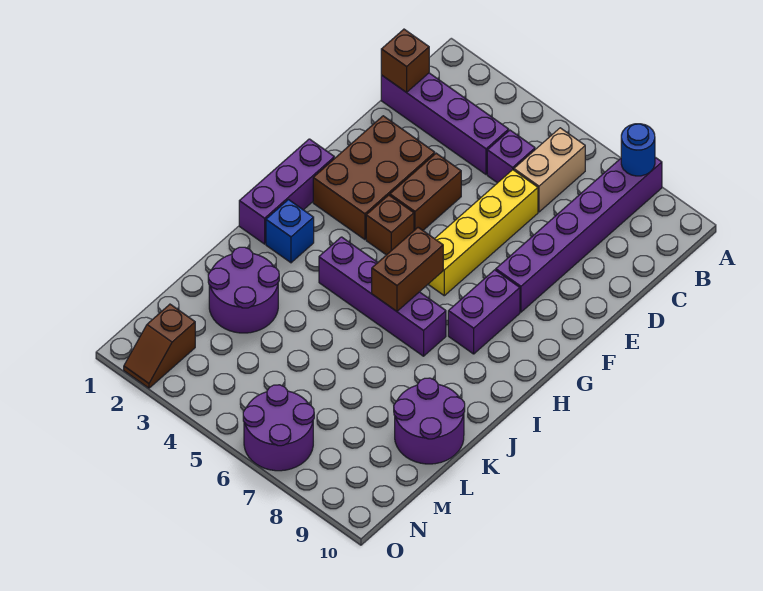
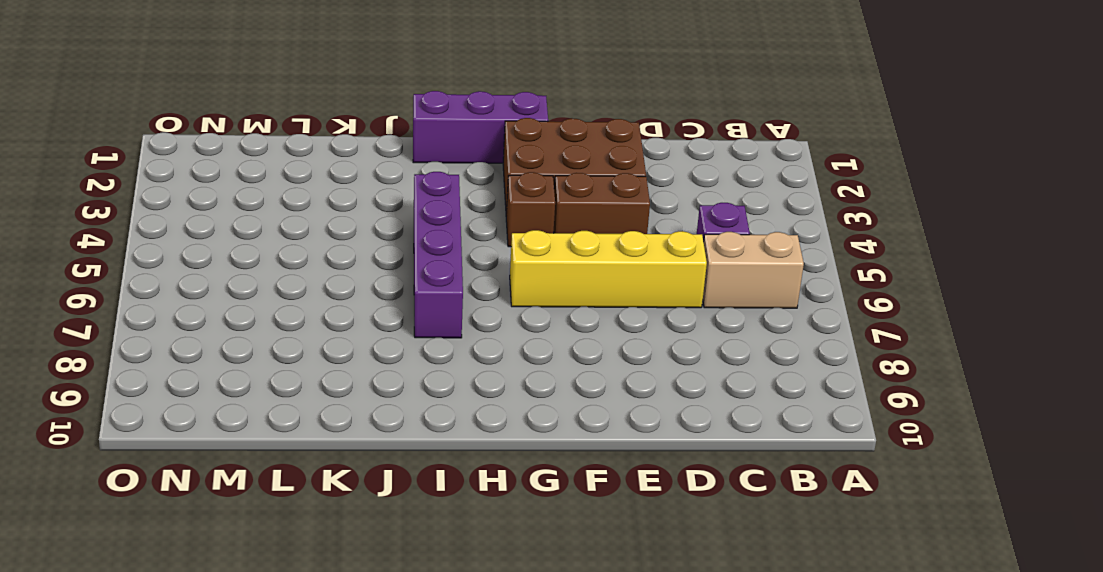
none -> purple 1x6 brick [496,157,662,312]
none -> purple 1x4 brick [381,73,509,174]
none -> purple 1x2 brick [448,270,520,354]

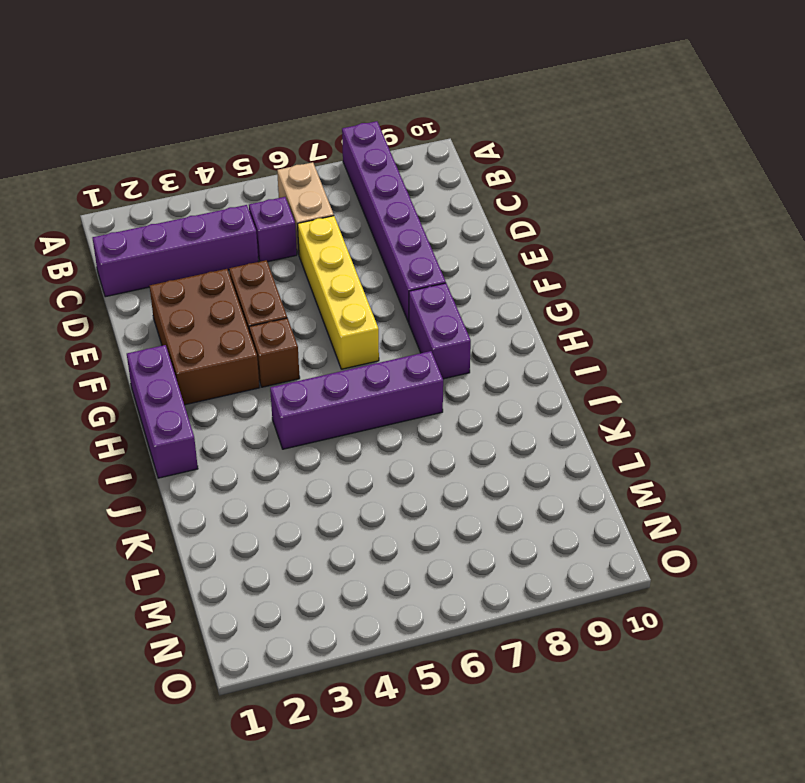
none -> blue 1x1 brick [266,200,314,263]
none -> purple 2x2 round brick [208,247,279,333]
none -> purple 2x2 round brick [394,378,465,464]

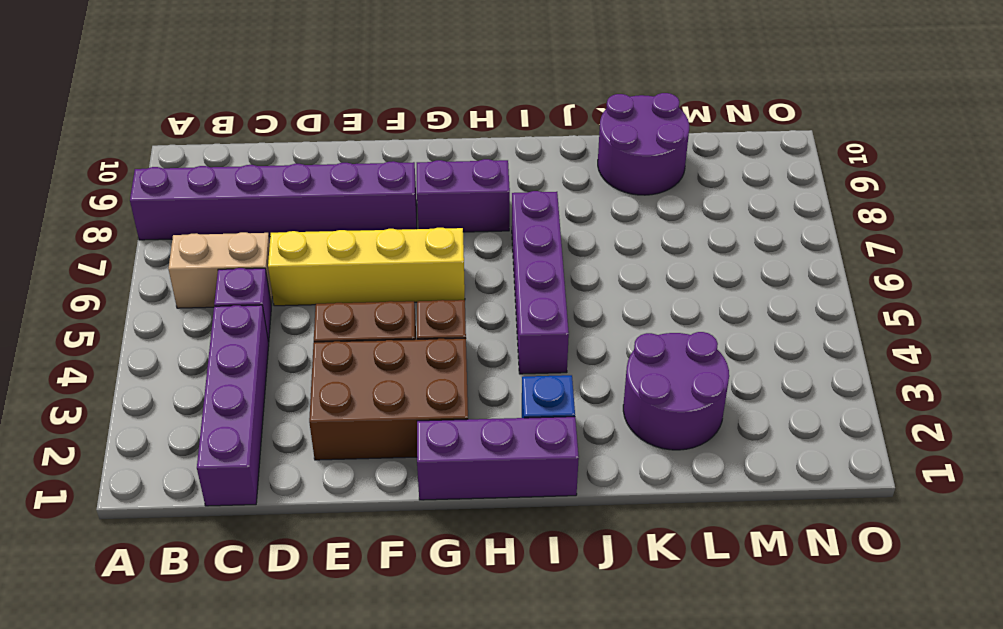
none -> brown 1x2 slope [124,304,195,388]
none -> purple 2x2 round brick [243,385,314,471]
none -> blue 1x1 round brick [621,124,655,176]

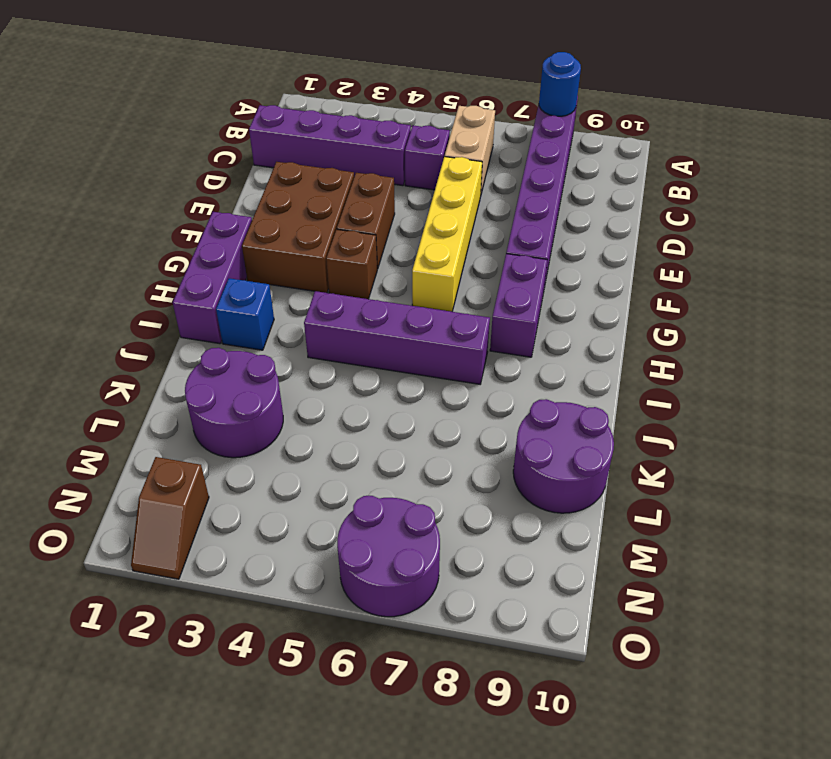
none -> brown 1x1 brick [381,29,429,92]
none -> brown 1x2 brick [372,227,443,311]

